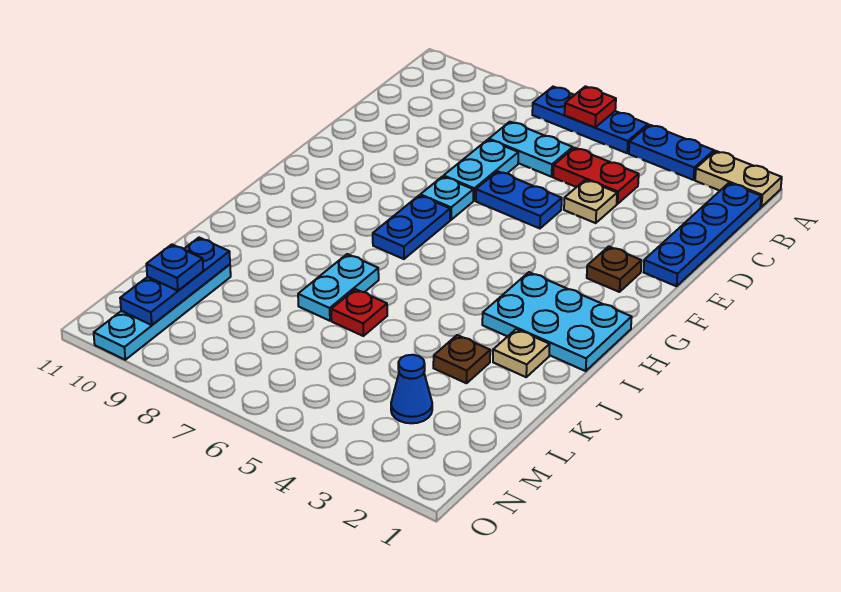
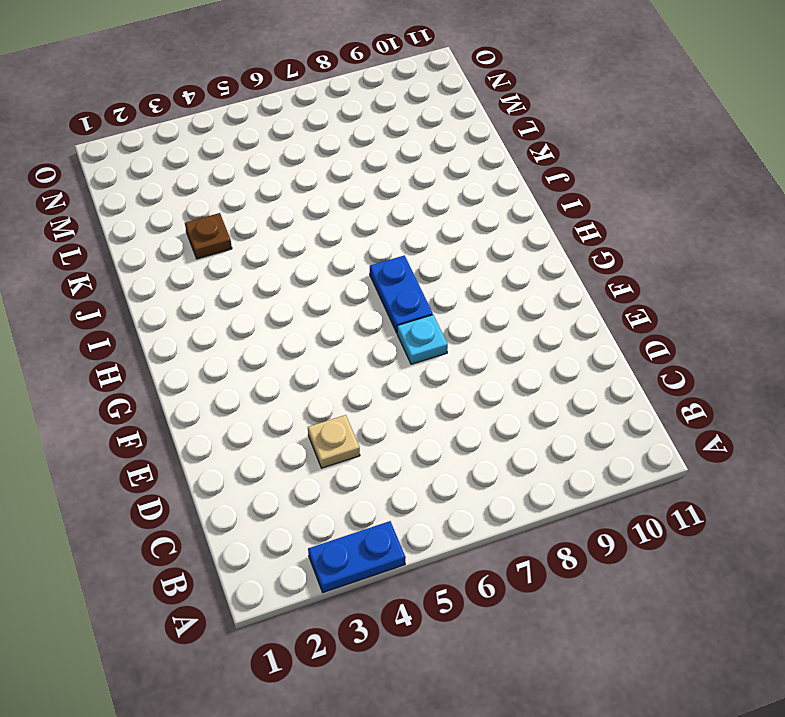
none -> tan 1x2 plate [695,151,782,207]
none -> blue 1x3 plate [532,87,648,153]
none -> blue 1x4 plate [644,183,761,286]

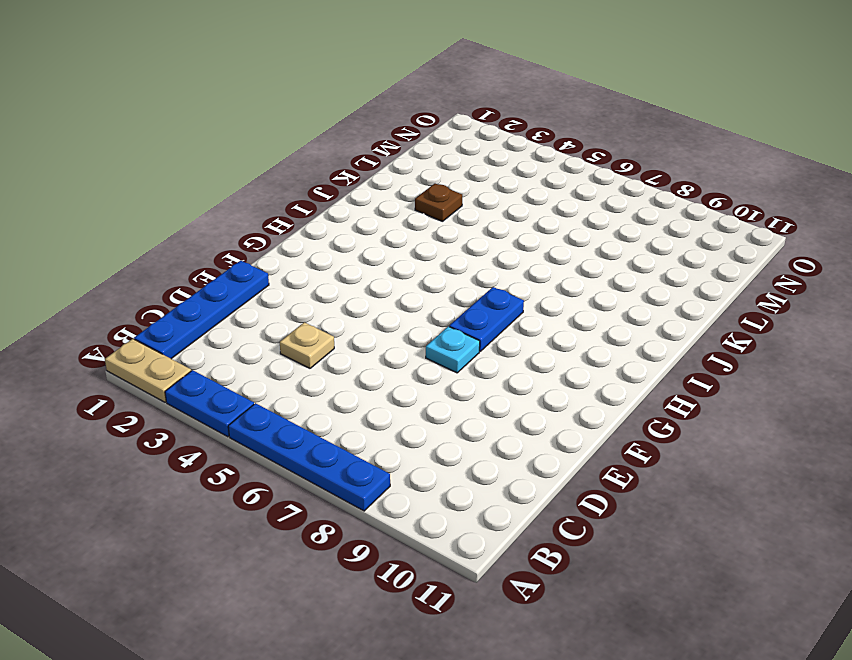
blue 1x4 plate [228,403,390,511] -> blue 1x3 plate [532,87,648,153]
none -> red 1x2 plate [553,148,639,204]
none -> cyan 1x2 plate [489,122,573,177]
none -> cyan 1x2 plate [444,140,518,201]

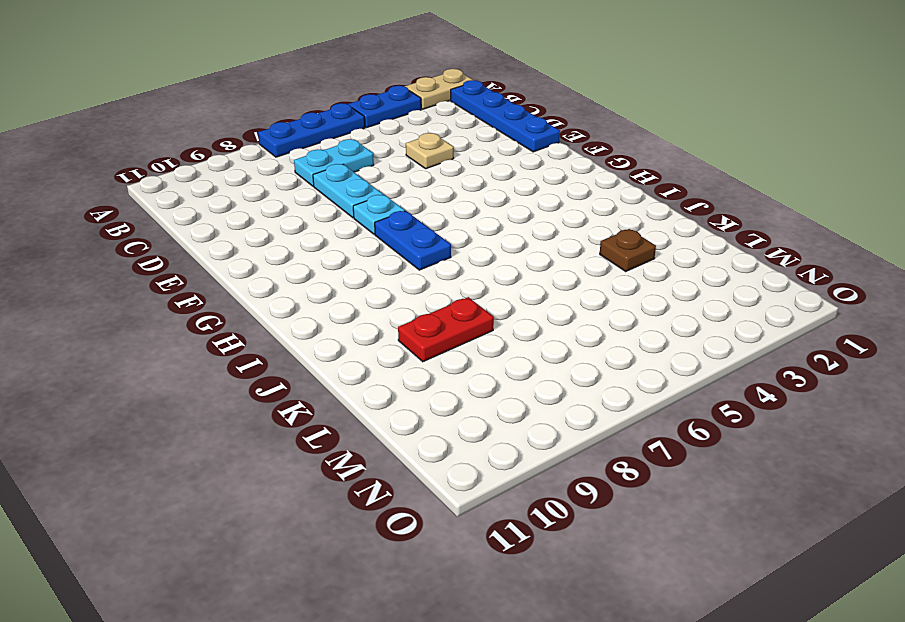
red 1x2 plate [398,297,494,362] -> red 1x2 plate moved to [553,148,639,204]
none -> blue 1x2 plate [476,171,562,228]
none -> brown 1x1 plate [587,246,641,292]
none -> cyan 2x3 plate [482,272,632,371]

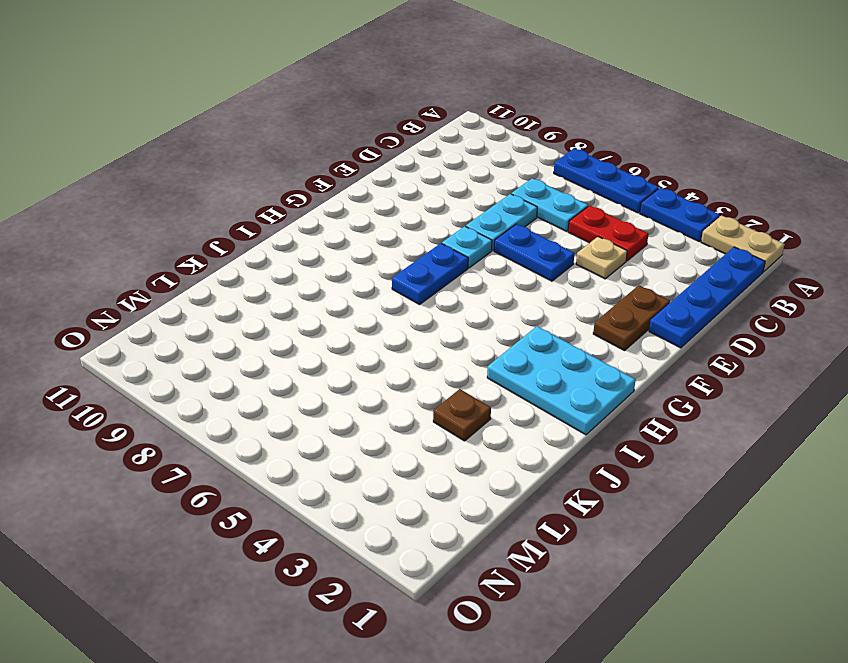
brown 1x2 plate [593,285,670,351] -> brown 1x1 plate [587,246,641,292]
none -> tan 1x1 plate [493,329,550,377]
none -> cyan 1x2 plate [298,254,379,321]
none -> red 1x1 plate [331,289,387,336]

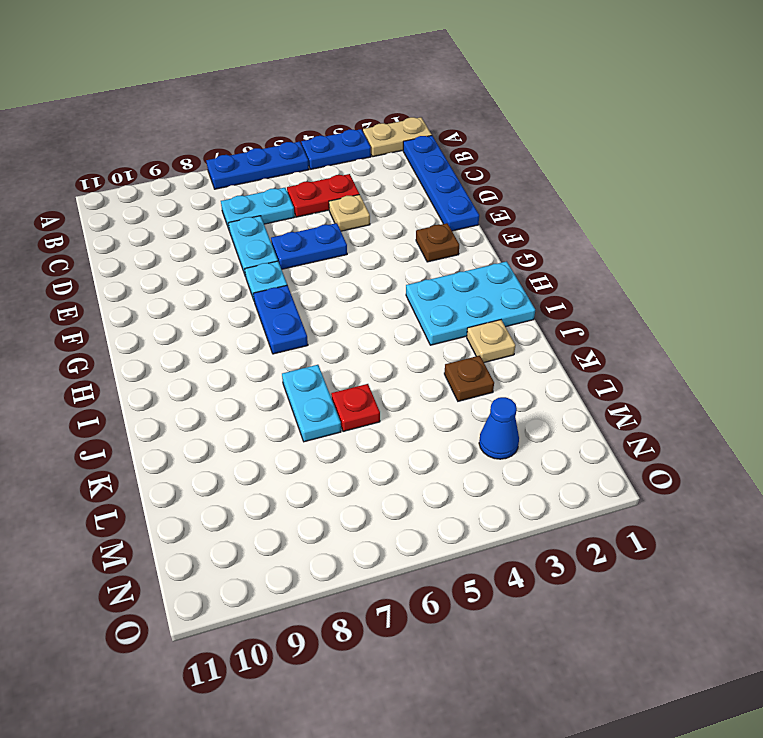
none -> cyan 1x4 plate [94,264,231,360]
none -> red 1x1 plate [565,86,616,127]
none -> blue 1x3 plate [120,238,230,325]

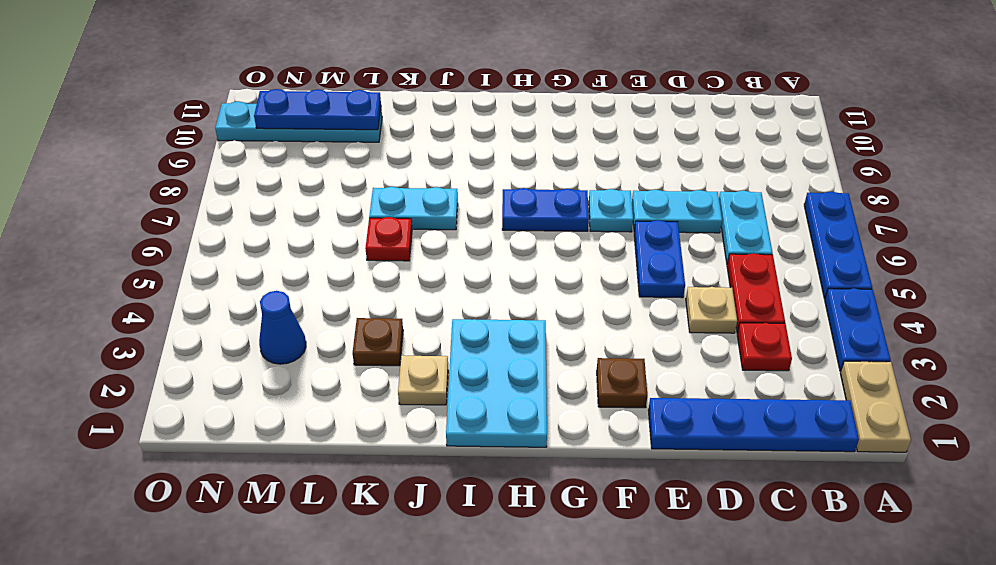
red 1x1 plate [737,323,792,371] -> red 1x1 plate moved to [565,86,616,127]
none -> blue 1x1 plate [146,245,203,291]

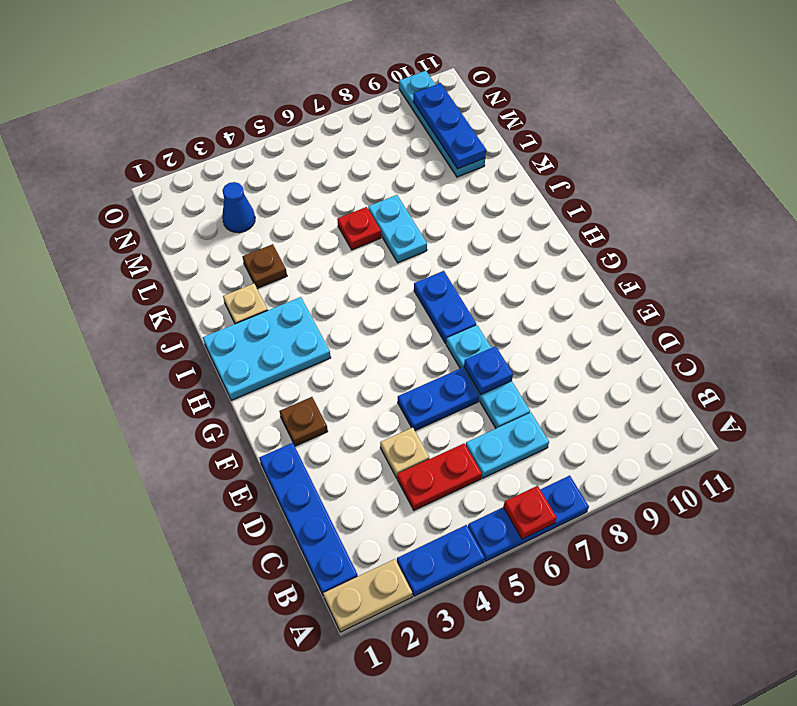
blue 1x1 plate [464,346,513,394] -> blue 1x1 plate moved to [146,245,203,291]

